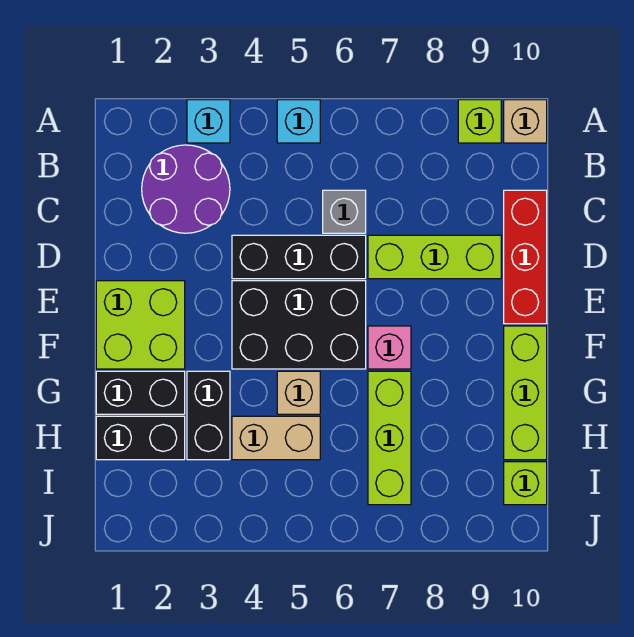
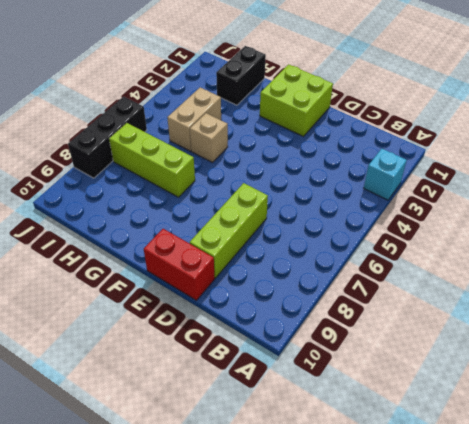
red 1x2 brick [144,229,215,300] -> red 1x3 brick [504,190,547,324]
black 1x3 brick [68,97,147,178] -> black 1x3 brick moved to [232,235,366,279]
none -> cyan 1x1 brick [277,100,320,143]
none -> lime 1x1 brick [458,100,501,143]
none -> tan 1x1 brick [504,100,547,143]

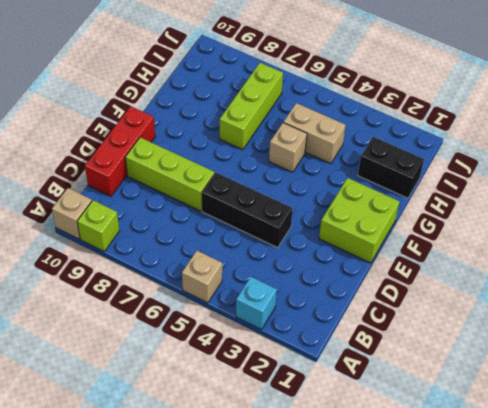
tan 1x1 brick [182,251,222,303] -> cyan 1x1 brick [277,100,320,143]
none -> purple 2x2 round brick [142,145,230,233]
none -> grey 1x1 brick [323,190,366,233]
none -> black 2x3 brick [232,281,366,369]

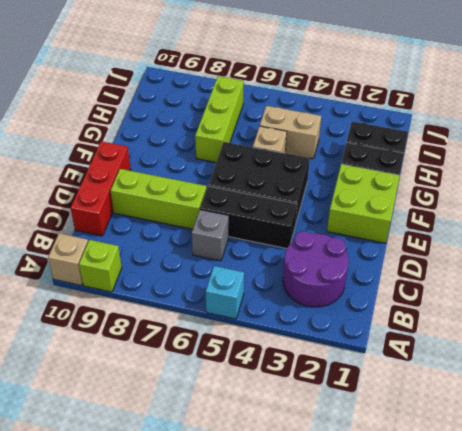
none -> cyan 1x1 brick [187,100,230,143]
none -> pink 1x1 brick [368,326,411,369]
none -> lime 1x3 brick [504,326,547,460]

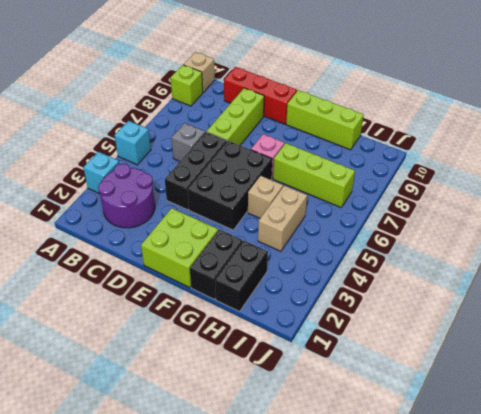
none -> black 1x2 brick [187,371,230,460]
none -> lime 1x1 brick [504,462,547,505]

